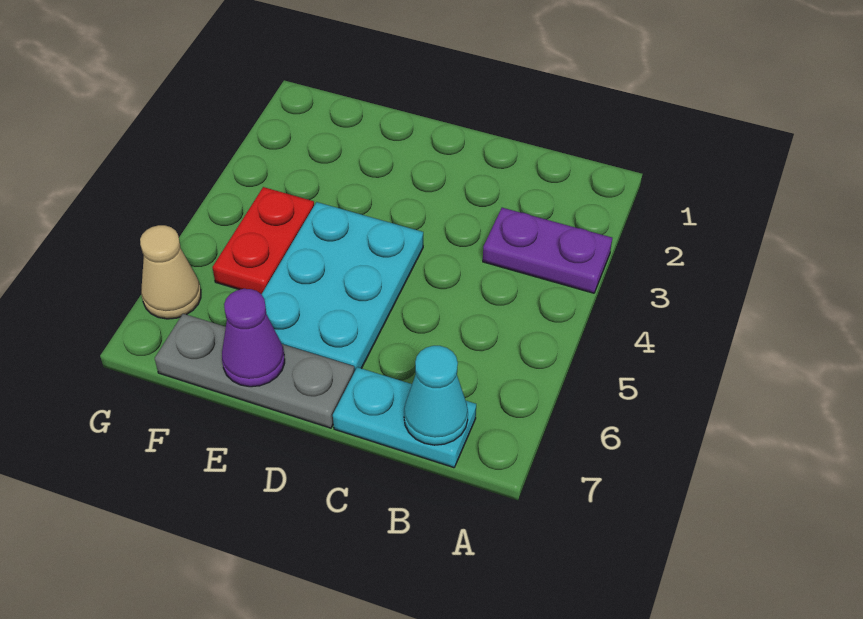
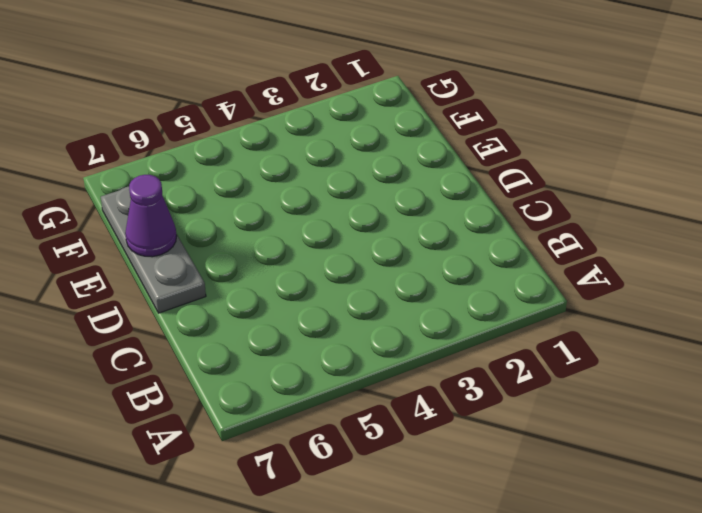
none -> purple 1x2 plate [483,208,612,293]
none -> cyan 1x2 plate [333,367,476,468]

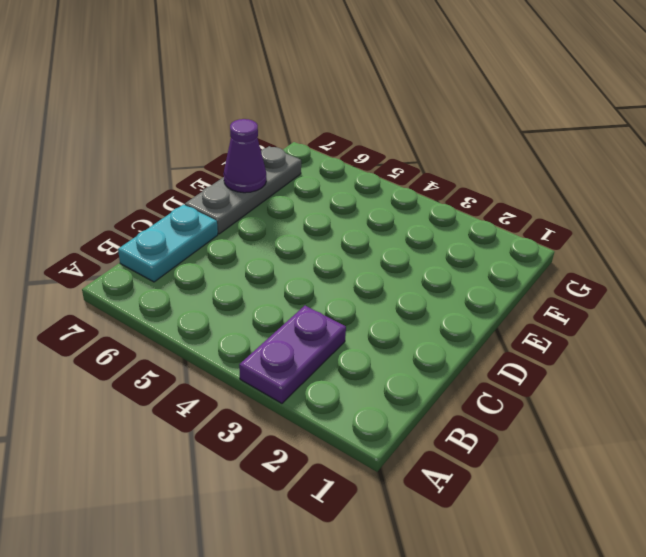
none -> cyan 2x3 plate [262,202,423,371]
none -> red 1x2 plate [212,187,314,294]

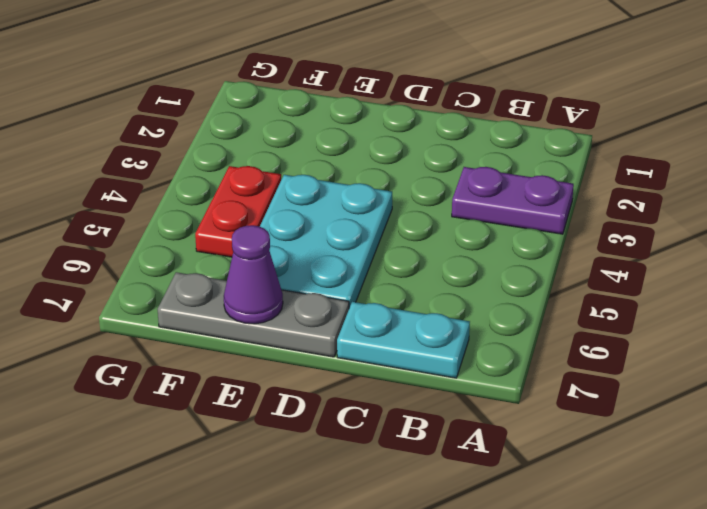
none -> tan 1x1 cone [140,225,201,319]
none -> cyan 1x1 cone [404,346,468,445]

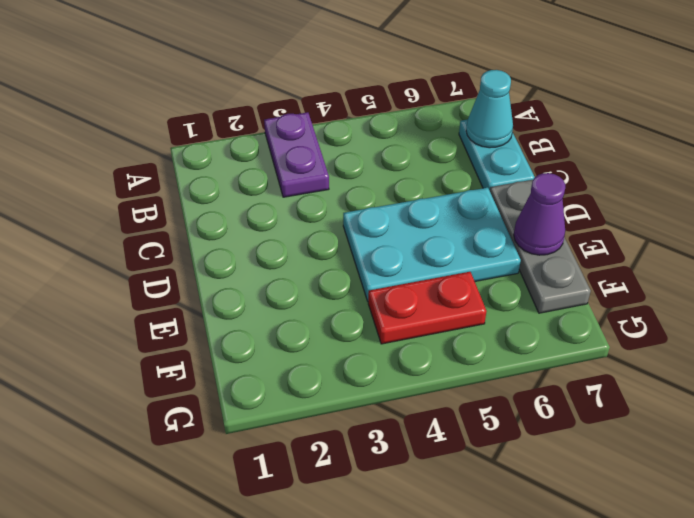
none -> tan 1x1 cone [140,225,201,319]

